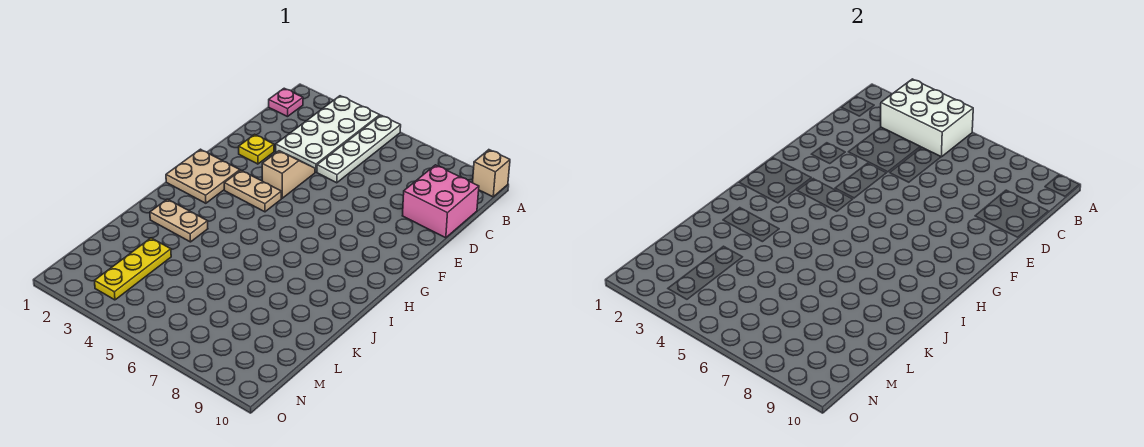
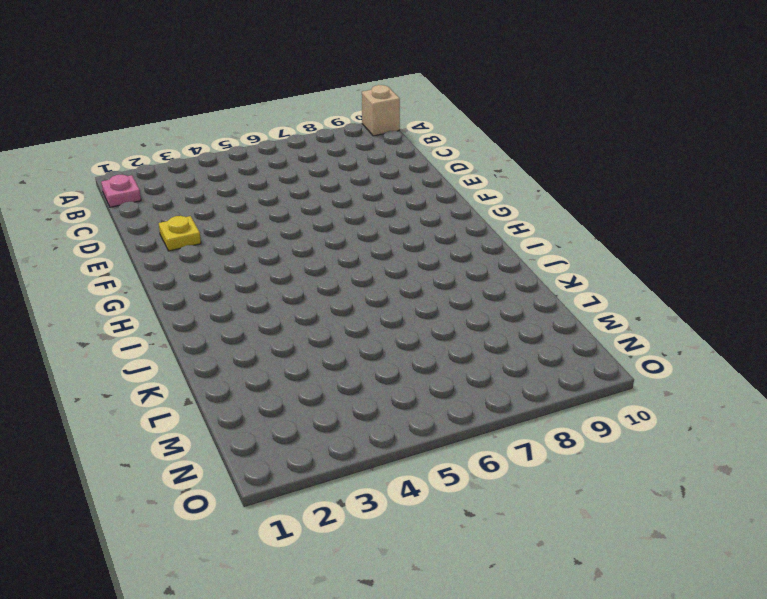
none -> white 2x4 plate [276,96,380,172]
none -> white 1x4 plate [317,115,401,183]
none -> pink 2x2 brick [402,165,479,238]

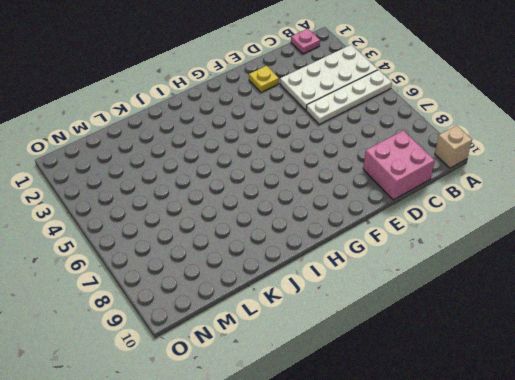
none -> tan 1x2 slope [262,151,315,198]
none -> tan 2x2 plate [166,149,240,203]
none -> tan 1x2 plate [224,170,281,212]

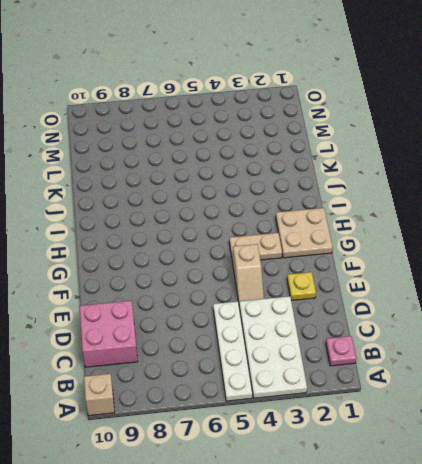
none -> tan 1x2 plate [150,199,208,242]
none -> yellow 1x3 plate [94,238,171,300]
none -> white 2x3 brick [881,79,973,157]

